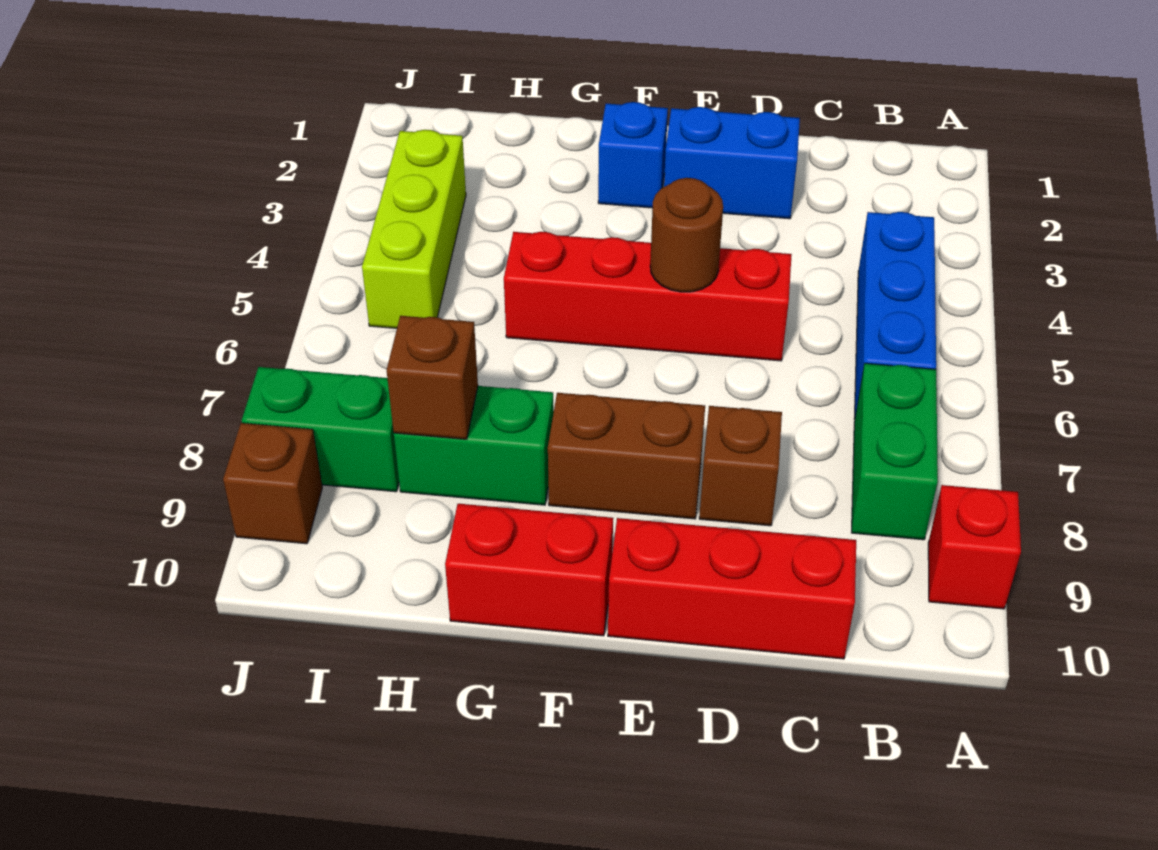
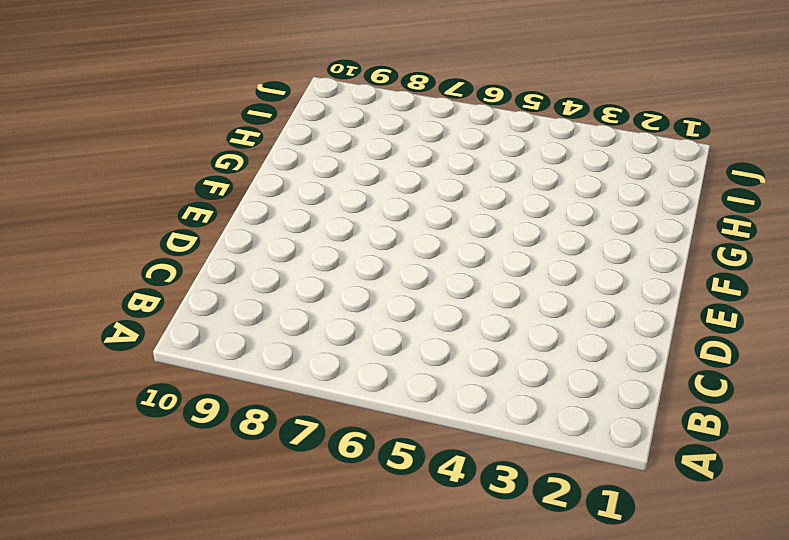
none -> red 1x1 brick [928,485,1021,609]
none -> blue 1x3 brick [854,212,936,419]
none -> green 1x2 brick [852,363,938,540]

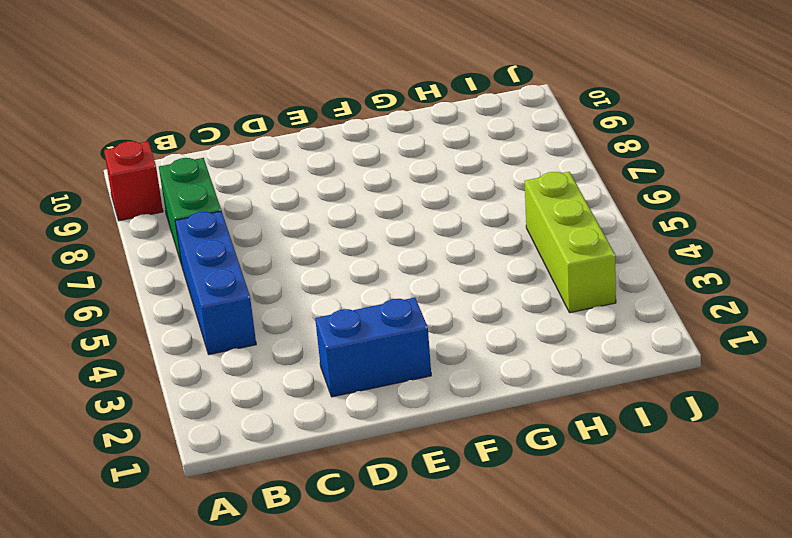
none -> red 1x3 brick [608,518,856,659]
none -> red 1x4 brick [504,232,792,361]
none -> brown 1x1 brick [699,406,782,526]

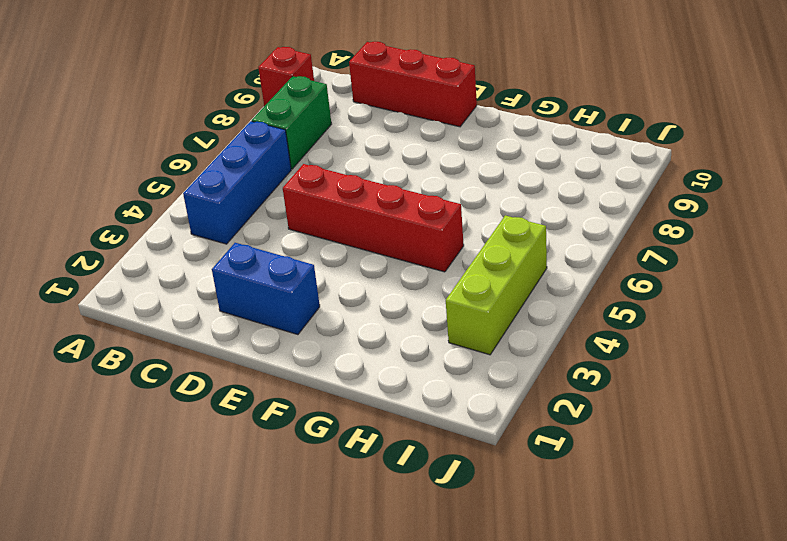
none -> brown 1x1 brick [699,406,782,526]
none -> brown 1x2 brick [548,393,705,519]
none -> blue 1x1 brick [598,102,668,208]

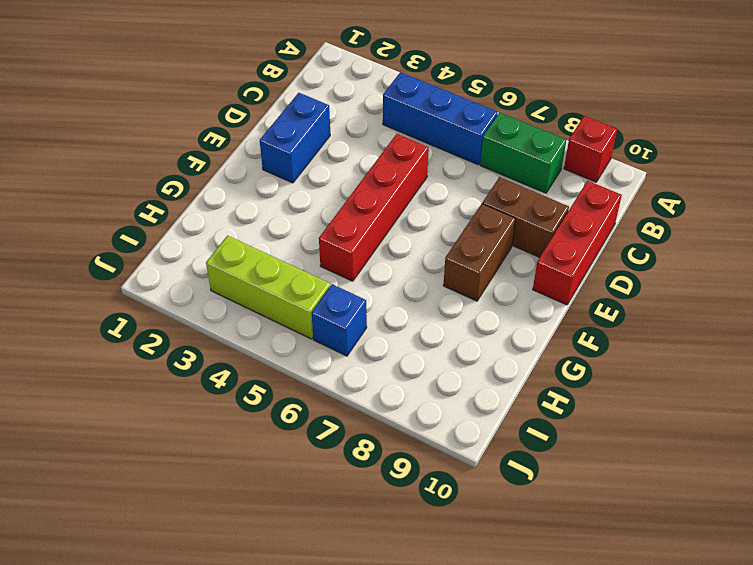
brown 1x2 brick [482,177,569,257] -> brown 1x1 brick [699,406,782,526]
blue 1x1 brick [312,284,367,356] -> blue 1x1 brick moved to [598,102,668,208]
none -> red 1x2 brick [445,504,613,636]
none -> green 1x2 brick [394,386,554,505]
none -> green 1x2 brick [242,367,399,492]

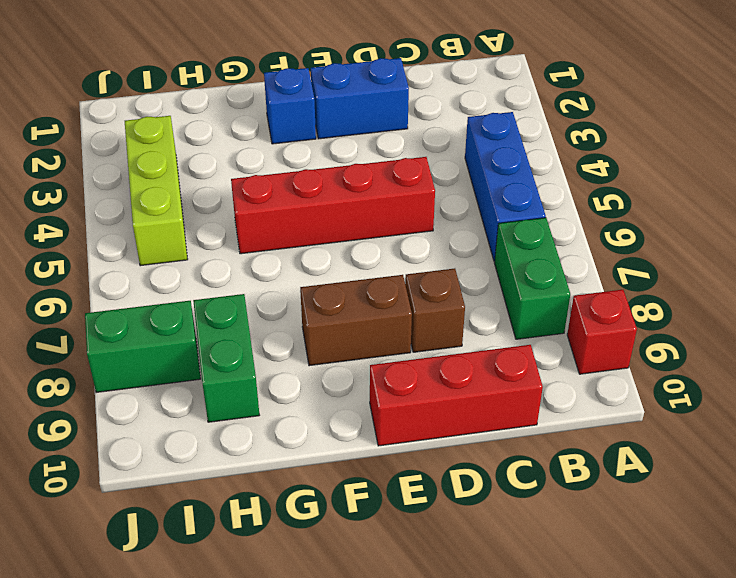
green 1x2 brick [193,294,259,422] -> green 1x2 brick turned to [394,386,554,505]
none -> red 1x2 brick [445,504,613,636]
none -> brown 1x1 brick [223,423,322,544]
none -> brown 1x1 round brick [650,178,723,292]

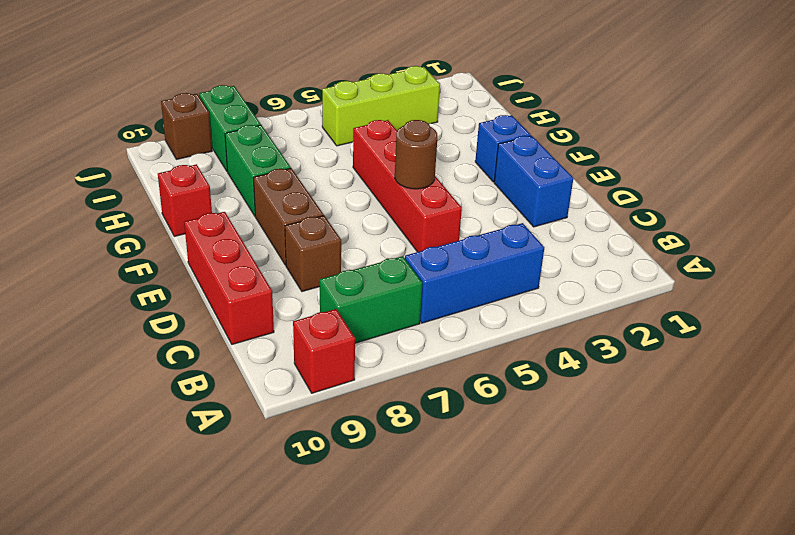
red 1x1 brick [158,164,212,236] -> red 1x2 brick [445,504,613,636]
none -> brown 1x1 brick [387,316,478,439]

